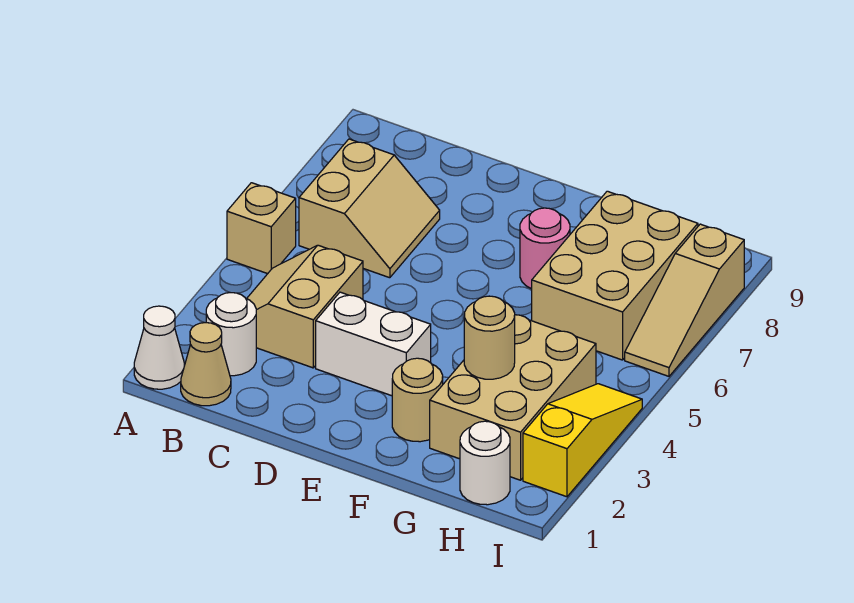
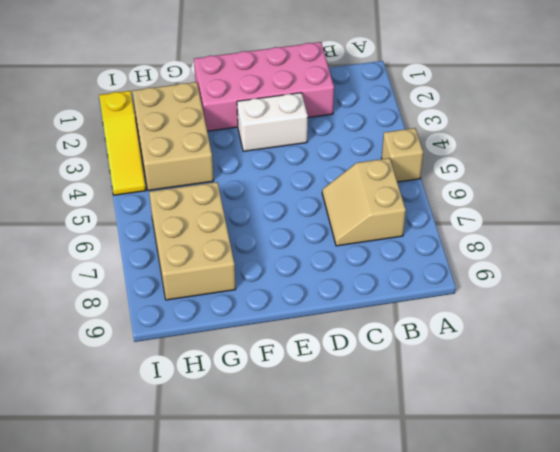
pink 2x4 brick [194,42,334,131] -> tan 1x1 round brick [392,358,443,442]
none -> white 1x1 cone [134,306,184,389]
none -> tan 1x1 cone [181,323,231,406]
none -> white 1x1 round brick [206,293,256,376]

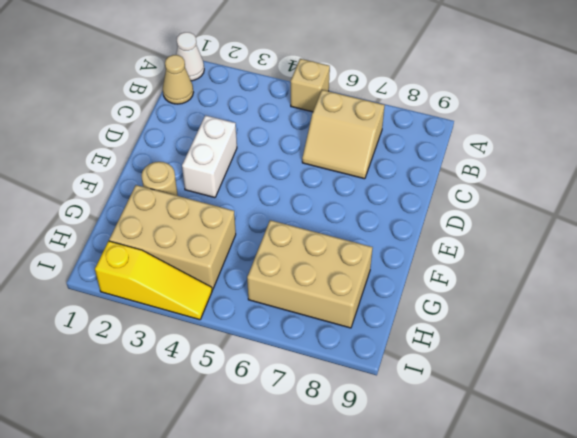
none -> white 1x1 round brick [206,293,256,376]
none -> tan 2x2 slope [247,245,363,368]
none -> pink 1x1 round brick [520,208,570,289]

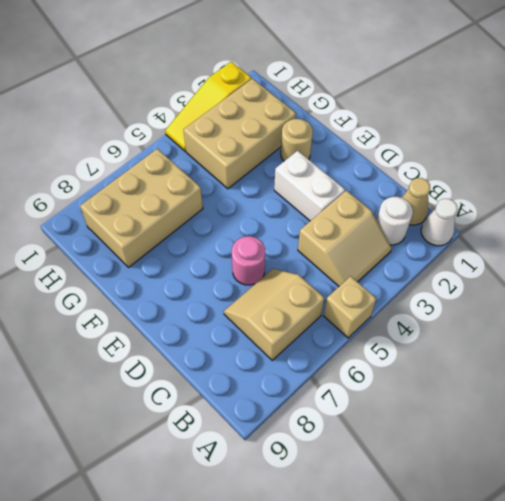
pink 1x1 round brick [232,236,265,285] -> pink 1x1 round brick moved to [520,208,570,289]
none -> white 1x1 round brick [460,421,510,505]
none -> tan 1x3 slope [625,224,744,376]
none -> tan 1x1 round brick [464,296,515,379]

